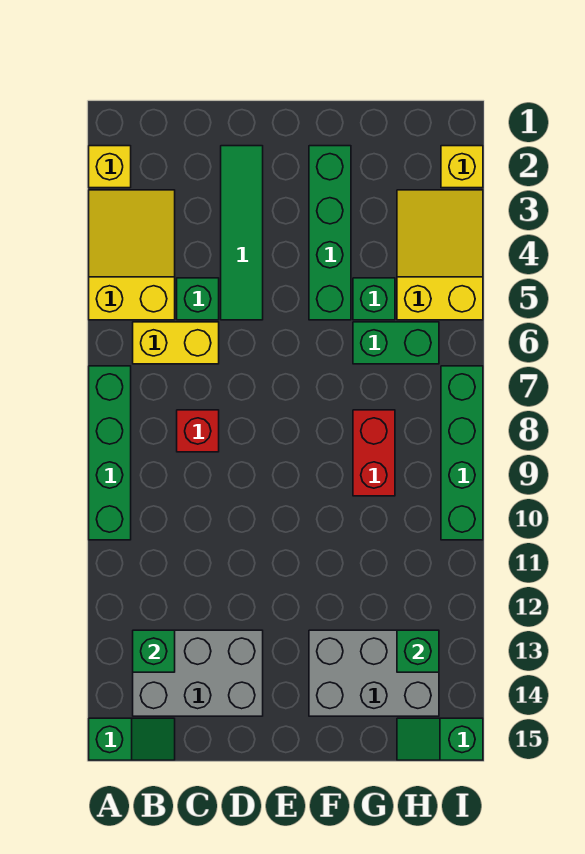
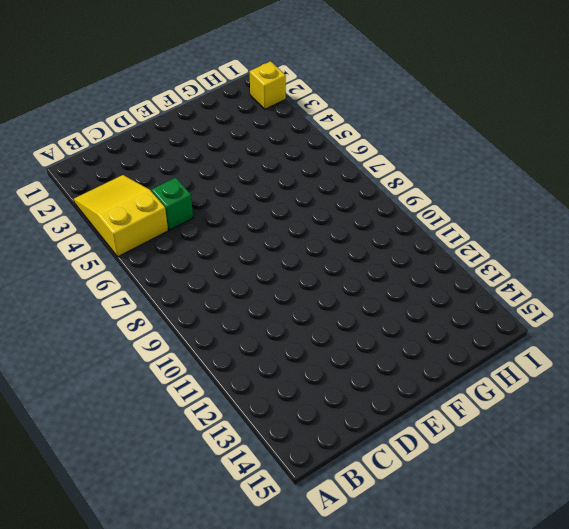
none -> yellow 1x1 brick [89,146,131,188]
none -> green 1x4 brick [89,366,131,540]
none -> green 1x2 slope [89,718,175,760]

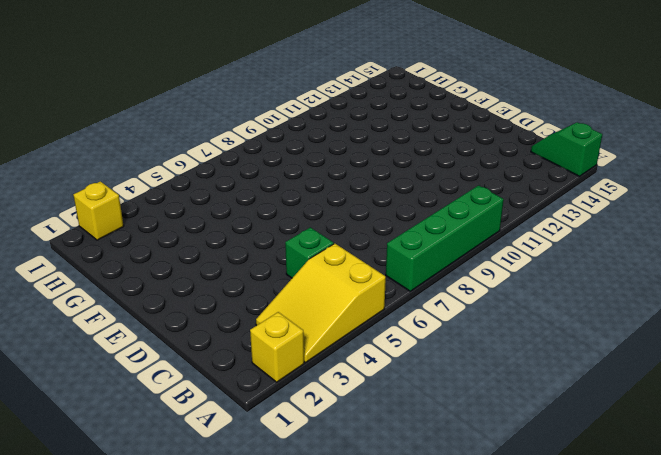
none -> yellow 1x2 brick [133,322,219,364]
none -> grey 2x3 brick [133,630,263,716]
none -> red 1x1 brick [177,410,219,452]

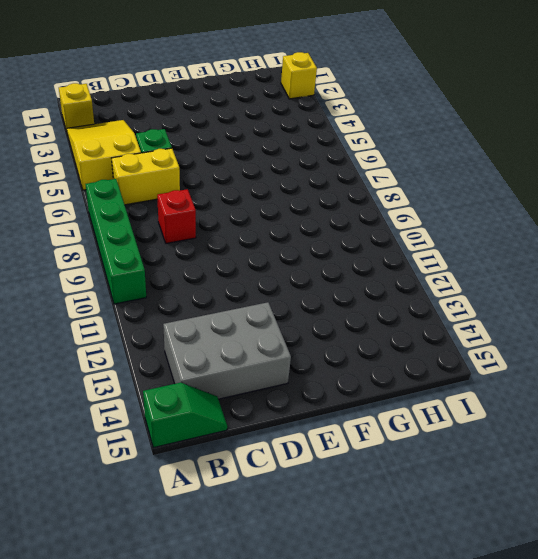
none -> green 1x4 tile [221,146,263,320]
none -> green 1x4 brick [309,146,351,320]
none -> grey 2x3 brick [309,630,439,716]

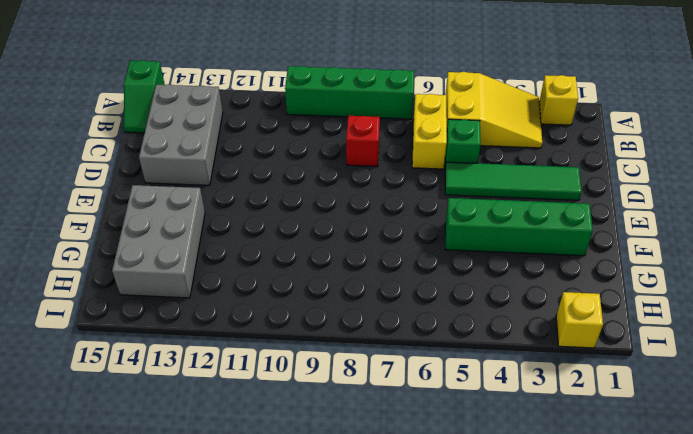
none -> green 1x1 brick [353,278,395,320]
none -> green 1x2 brick [353,322,439,364]
none -> red 1x2 brick [353,410,395,496]

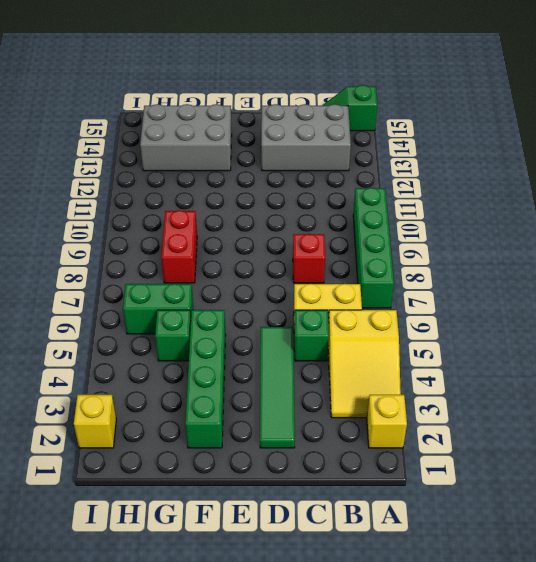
none -> yellow 2x3 slope [397,190,483,320]
none -> green 1x2 slope [397,718,483,760]
none -> green 1x4 brick [441,366,483,540]

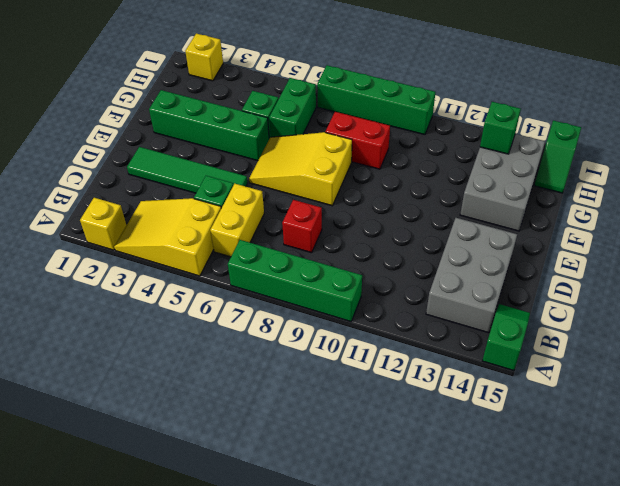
yellow 2x3 slope [249,132,352,206] -> yellow 2x3 slope moved to [397,190,483,320]
none -> green 1x1 brick [133,630,175,672]

